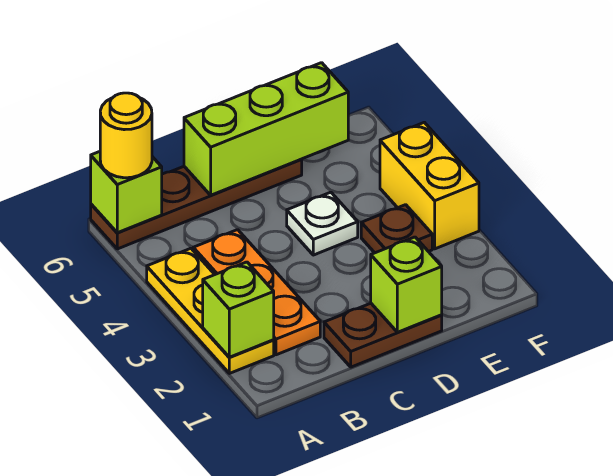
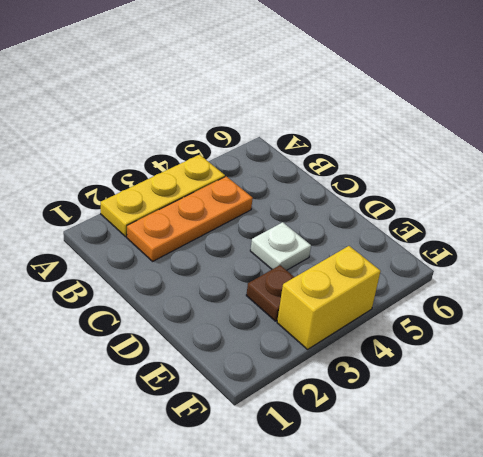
none -> brown 1x4 plate [91,159,302,249]
none -> brown 1x2 plate [324,303,442,367]
none -> lime 1x1 brick [203,262,274,357]

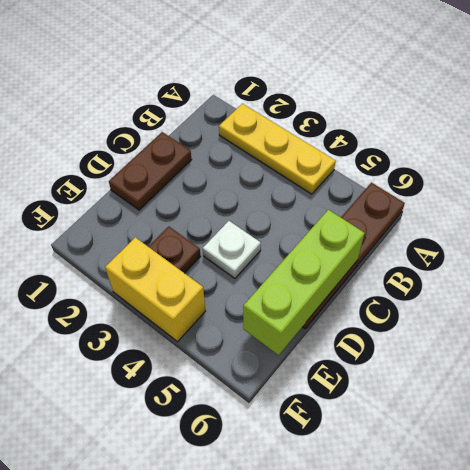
none -> orange 1x3 plate [193,230,320,355]
none -> lime 1x1 brick [203,262,274,357]
none -> lime 1x1 brick [91,152,162,233]

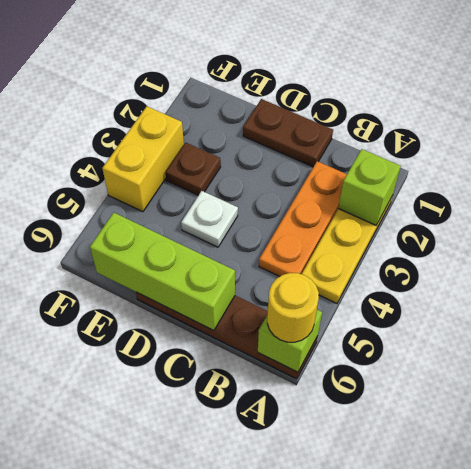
none -> lime 1x1 brick [371,237,442,332]

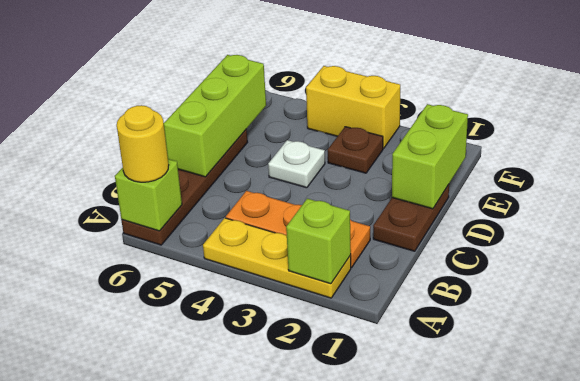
lime 1x2 brick [392,104,468,209] -> lime 1x1 brick [371,237,442,332]

